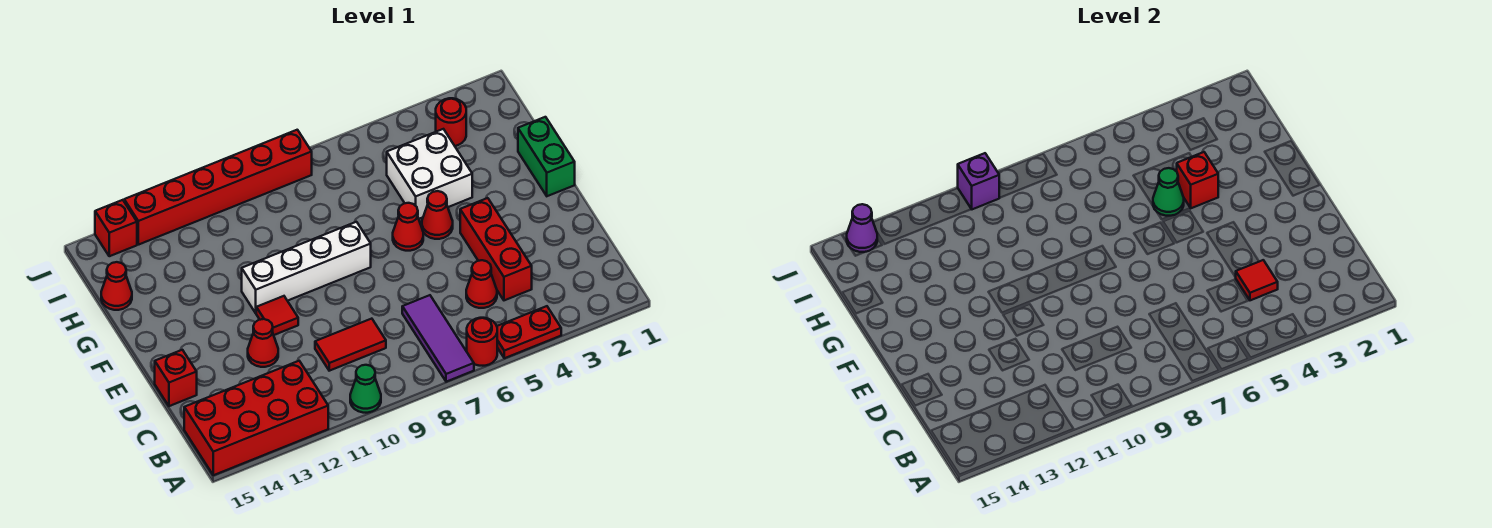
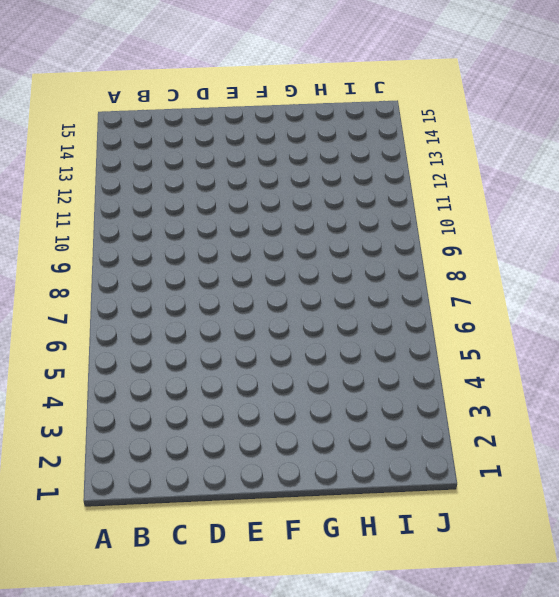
none -> red 1x2 plate [497,306,561,358]
none -> red 1x1 round brick [467,318,497,366]
none -> purple 1x3 tile [402,295,474,382]

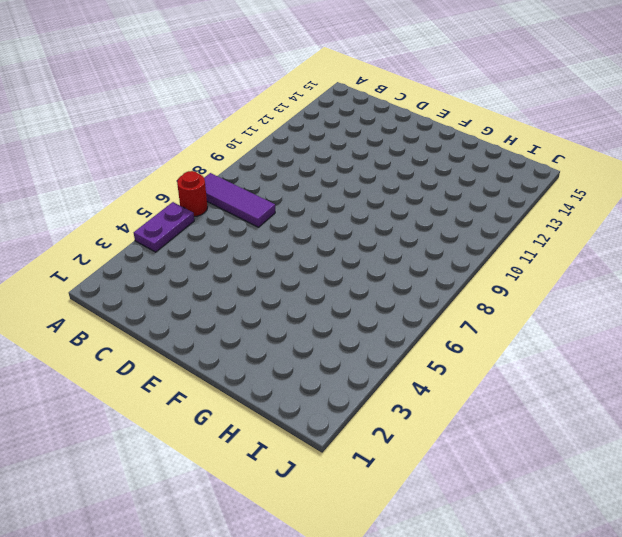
purple 1x2 plate [134,202,194,252] -> red 1x2 plate [497,306,561,358]
none -> green 1x1 cone [350,365,381,413]
none -> red 2x4 brick [184,361,328,475]
none -> red 1x3 brick [460,198,532,300]

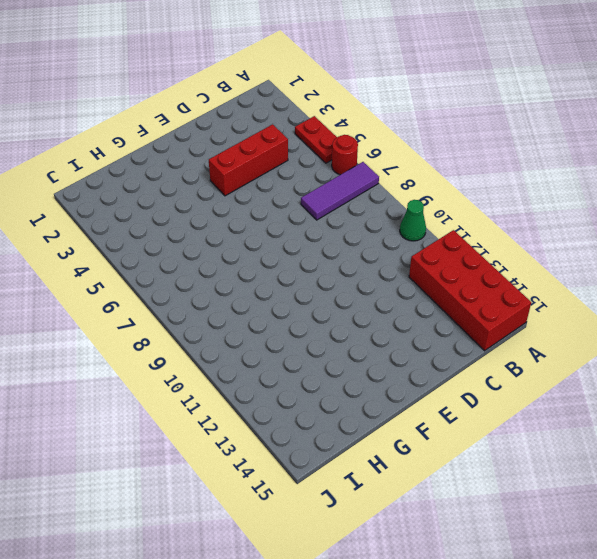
none -> red 1x1 cone [466,260,497,308]
none -> red 1x2 tile [315,319,386,371]
none -> red 1x1 cone [248,319,278,367]

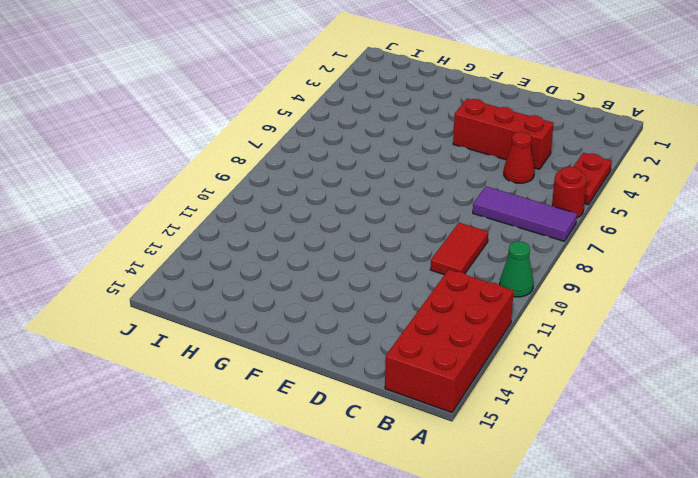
none -> red 1x1 cone [248,319,278,367]
none -> red 1x1 brick [155,350,197,406]
none -> red 1x1 tile [256,296,298,335]

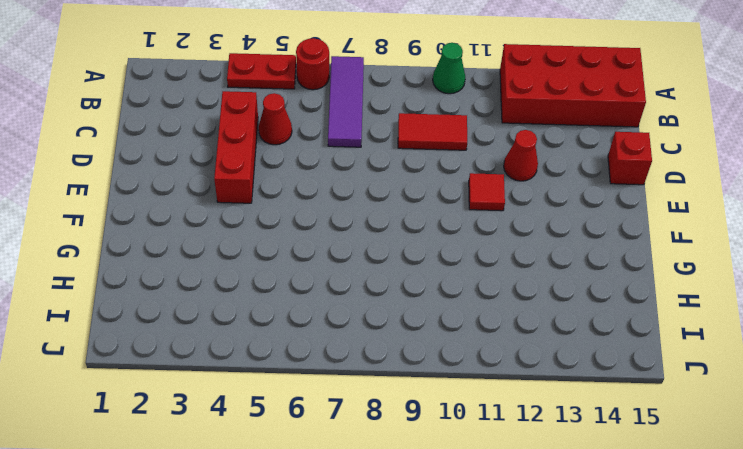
none -> green 1x2 brick [518,117,575,196]
none -> red 1x1 cone [422,191,453,239]
none -> red 1x1 cone [393,203,423,251]

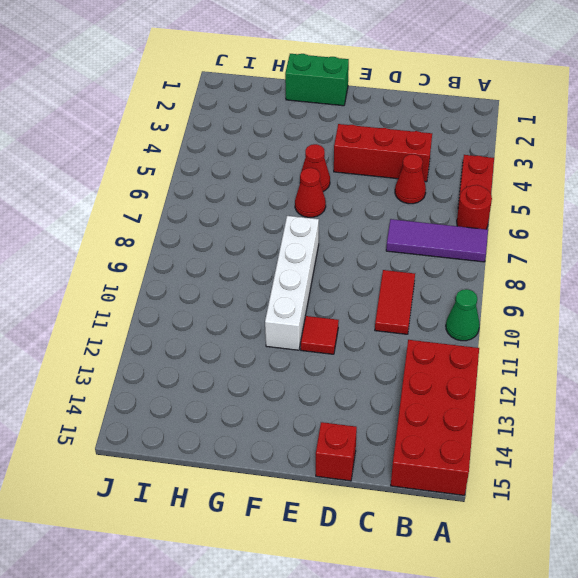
none -> red 1x1 cone [248,319,278,367]
none -> white 2x2 brick [387,129,472,219]
none -> red 1x1 cone [101,262,132,310]

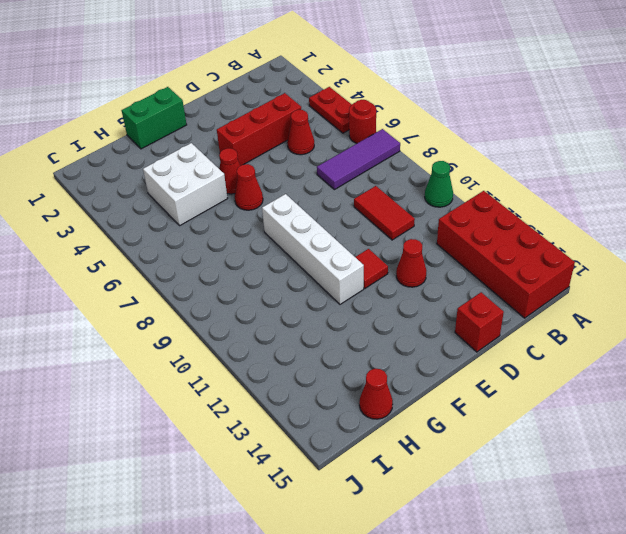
none -> red 1x1 round brick [436,98,466,146]
none -> red 1x6 brick [124,130,312,245]
none -> red 1x1 brick [95,200,137,256]

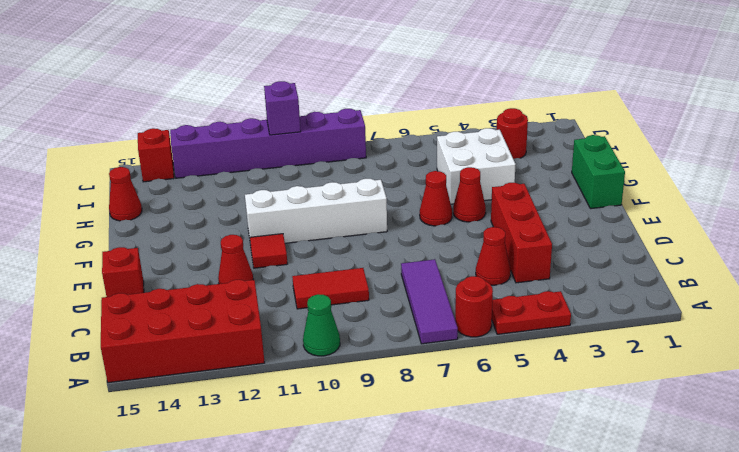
purple 1x6 brick [170,109,366,178] -> red 1x6 brick [124,130,312,245]
none -> red 1x1 tile [1236,260,1278,300]
none -> red 1x1 brick [1177,152,1218,208]
none -> green 1x1 cone [1153,168,1184,216]

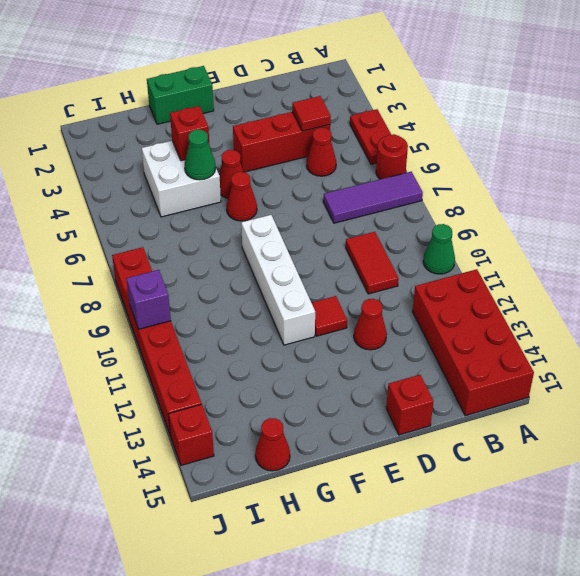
none -> red 1x1 round brick [436,98,466,146]
none -> purple 1x1 cone [847,204,877,252]

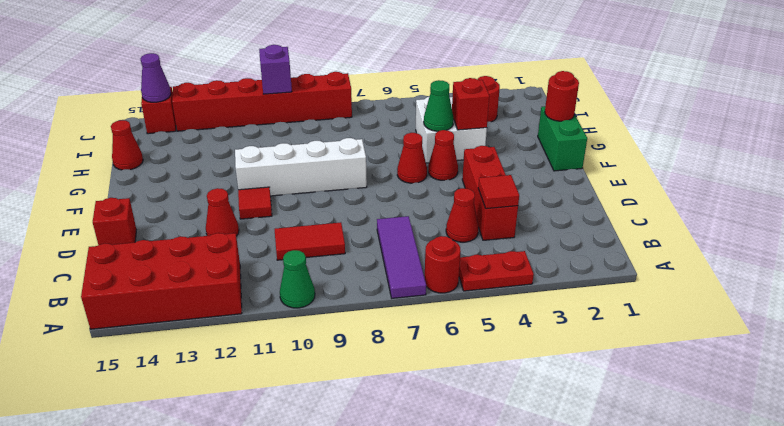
red 1x1 round brick [545,71,579,121] -> none

